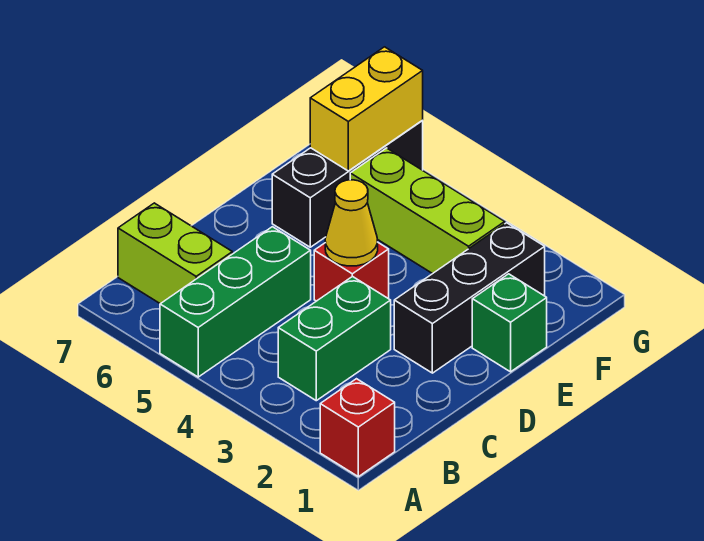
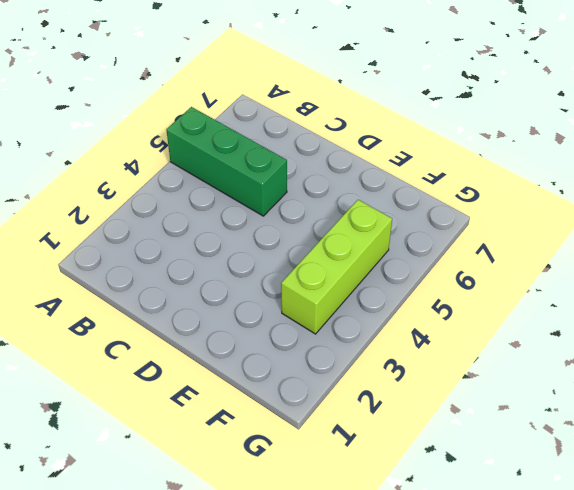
none -> red 1x1 brick [320,379,395,477]
none -> green 1x2 brick [278,276,391,401]

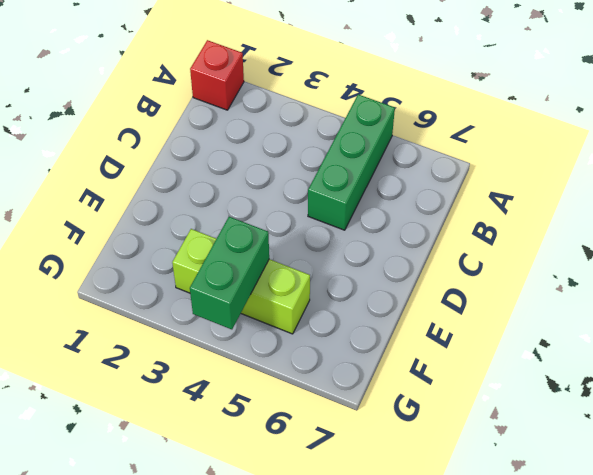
green 1x2 brick [190,217,269,329] -> green 1x2 brick moved to [278,276,391,401]
none -> lime 1x2 brick [118,203,232,304]
none -> black 1x3 brick [394,223,545,373]

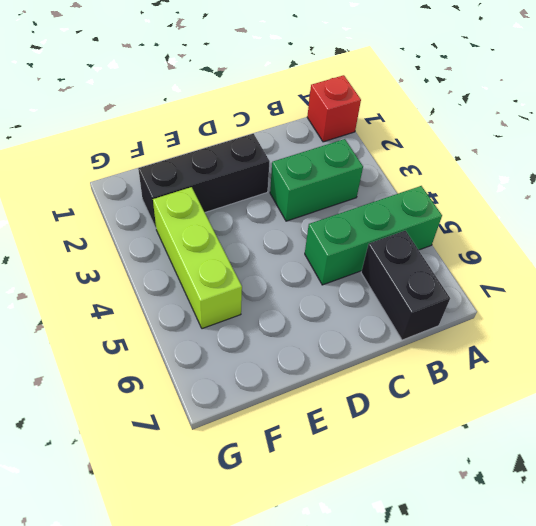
black 1x2 brick [361,231,450,340] -> lime 1x2 brick [118,203,232,304]
none -> red 1x1 brick [314,242,389,301]
none -> green 1x1 brick [472,274,547,372]

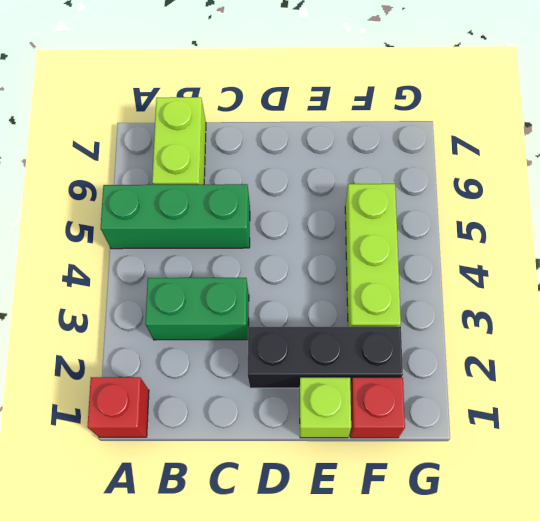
lime 1x1 brick [300,378,351,438] -> green 1x1 brick [472,274,547,372]
red 1x1 brick [350,378,405,438] -> red 1x1 brick moved to [314,242,389,301]
none -> black 1x3 brick [272,121,423,247]
none -> yellow 1x1 cone [325,180,378,266]

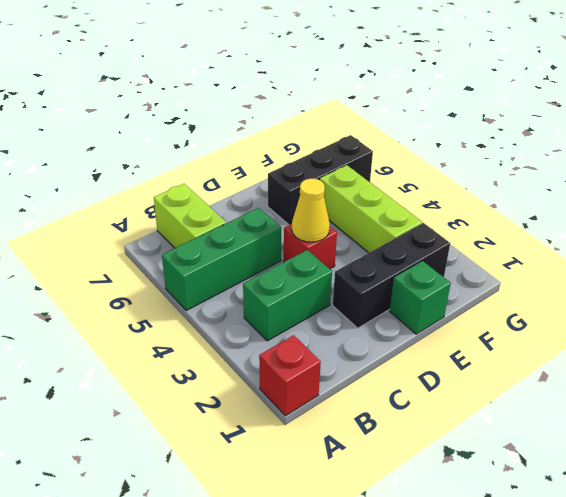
none -> yellow 1x2 brick [310,47,423,171]

